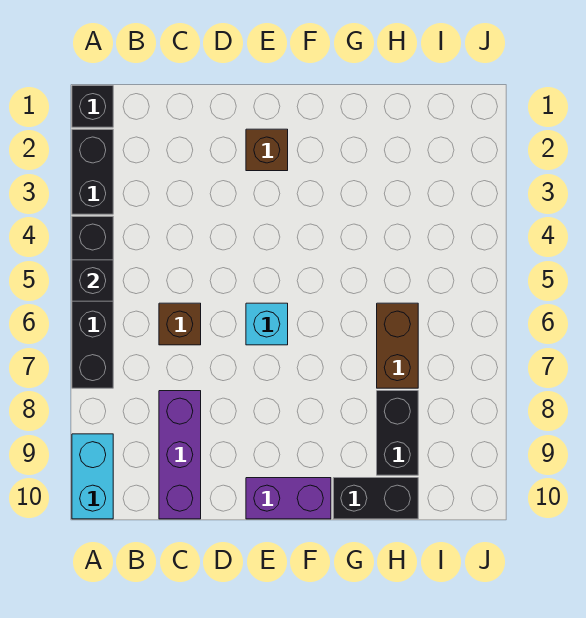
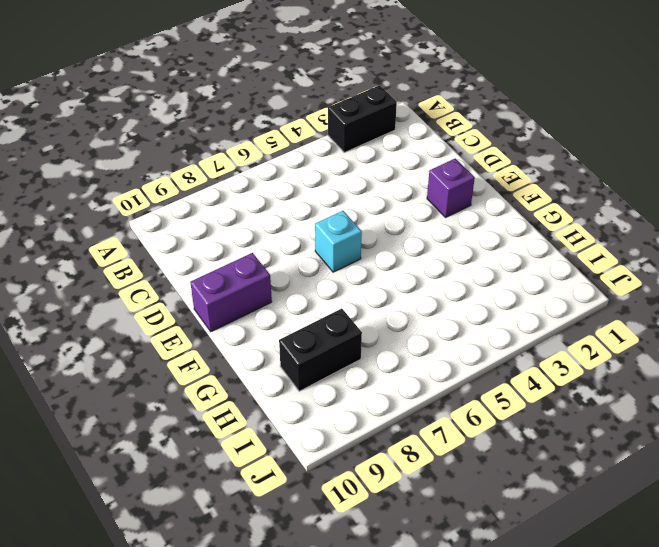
purple 1x1 brick [427,159,475,217] -> brown 1x1 brick [246,129,288,171]
purple 1x2 brick [190,253,272,332] -> purple 1x2 brick turned to [246,478,331,519]
none -> black 1x1 brick [72,86,113,127]
none -> black 1x4 brick [72,216,113,388]
none -> cyan 1x2 brick [72,434,113,519]

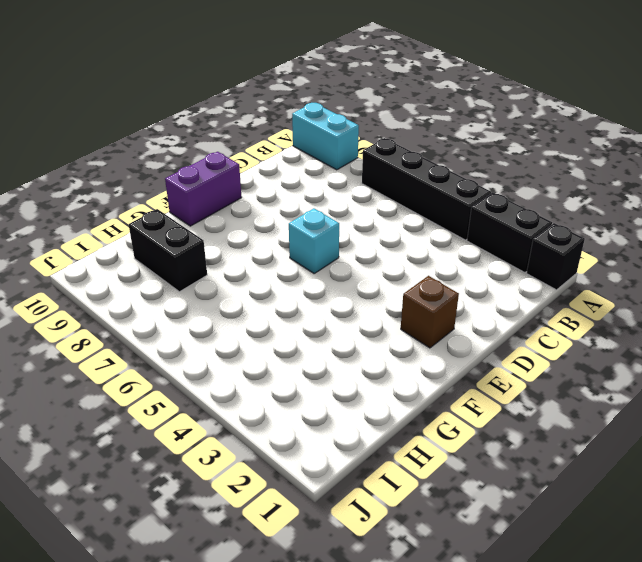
none -> brown 1x1 brick [159,303,201,345]
none -> purple 1x3 brick [159,391,201,519]
none -> black 1x2 brick [333,478,418,519]

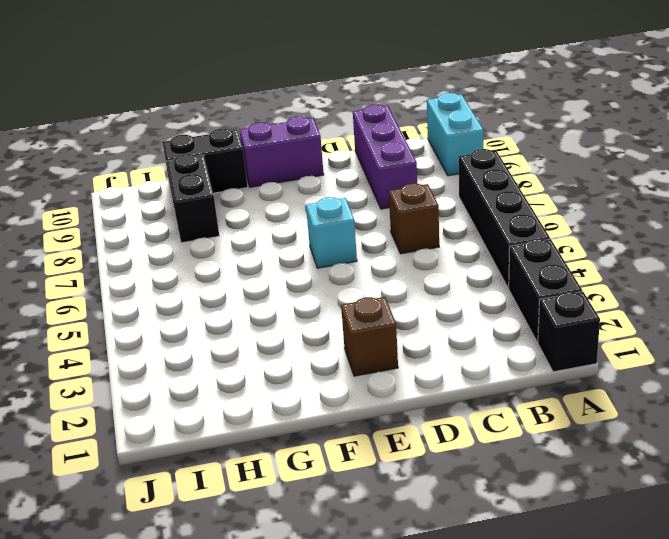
none -> brown 1x2 brick [377,303,418,388]
none -> black 1x1 brick [72,260,113,301]

